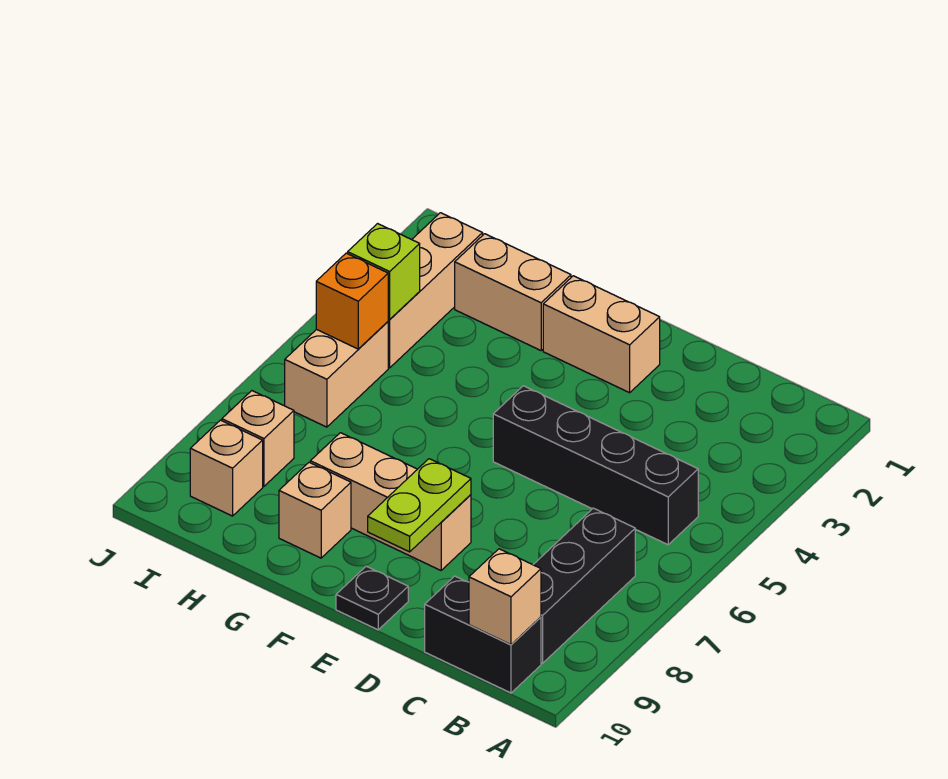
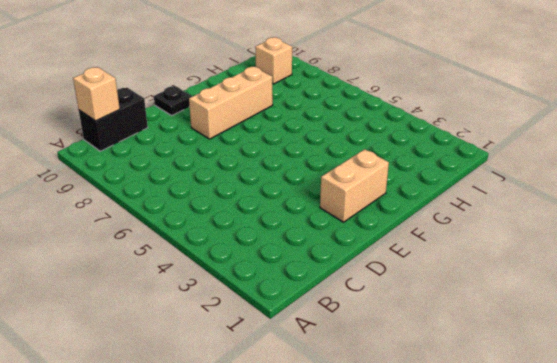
none -> black 1x4 brick [493,386,698,545]
none -> black 1x3 brick [533,508,635,663]
none -> tan 1x2 brick [455,234,571,350]

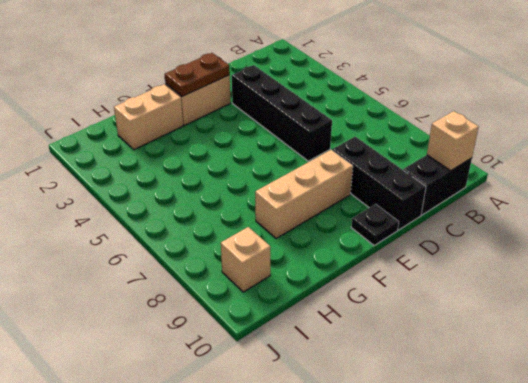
black 1x4 brick [232,65,332,161] -> black 1x4 brick turned to [493,386,698,545]
black 1x3 brick [332,137,426,230] -> black 1x3 brick moved to [533,508,635,663]
brown 1x2 plate [165,53,230,97] -> none
none -> tan 1x1 brick [279,462,351,558]
none -> tan 1x3 brick [388,213,483,368]
none -> tan 1x2 brick [285,322,388,427]

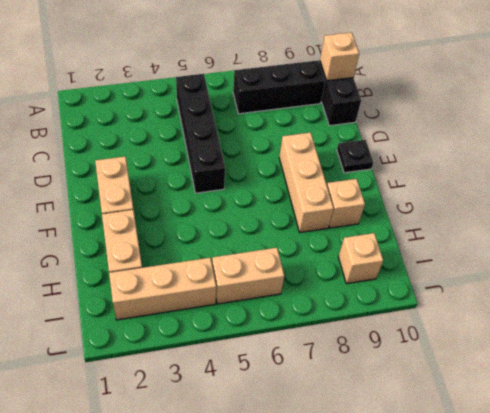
none -> tan 1x1 brick [222,391,294,486]
none -> lime 1x2 plate [368,459,471,552]
none -> lime 1x1 brick [348,224,420,319]

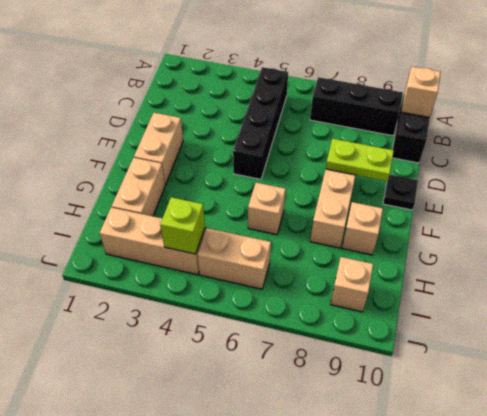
tan 1x1 brick [248,183,286,235] -> tan 1x1 brick moved to [222,391,294,486]
none -> orange 1x1 brick [316,253,388,349]

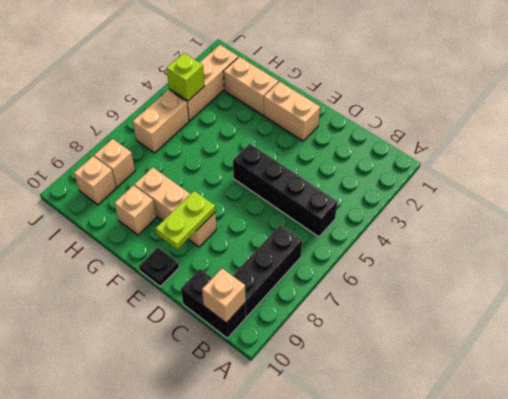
none -> orange 1x1 brick [316,253,388,349]

